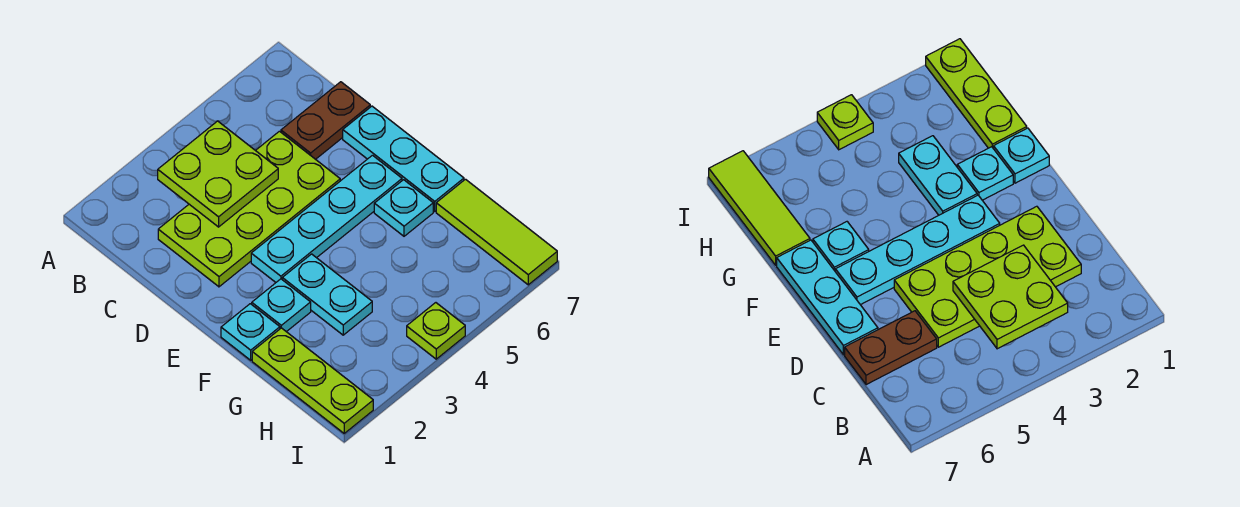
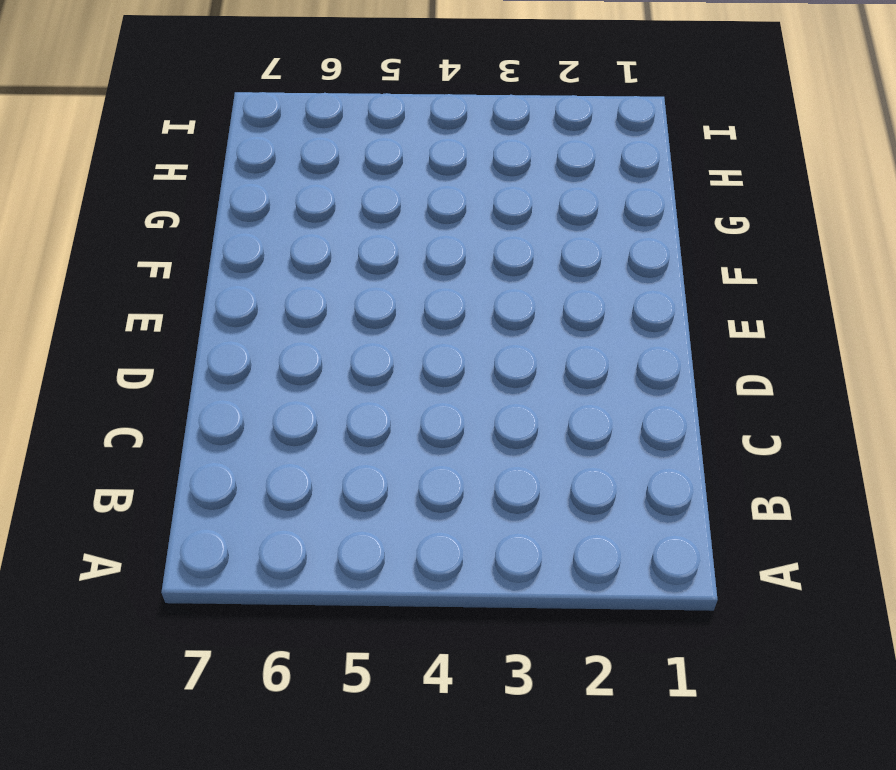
none -> lime 2x4 plate [158,131,340,287]
none -> brown 1x2 plate [281,82,370,159]
none -> cyan 1x3 plate [343,106,464,211]

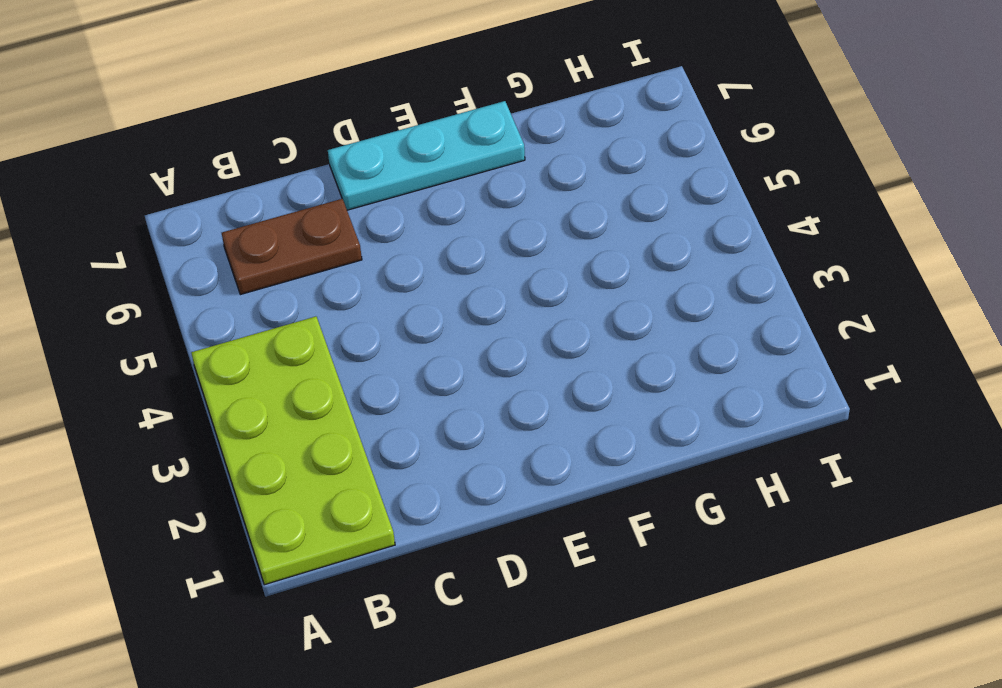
lime 2x4 plate [191,316,395,585] -> lime 2x4 plate moved to [158,131,340,287]
brown 1x2 plate [222,199,362,295] -> brown 1x2 plate turned to [281,82,370,159]
none -> cyan 1x4 plate [251,155,402,282]
none -> cyan 1x1 plate [221,304,280,360]
none -> cyan 1x1 plate [252,279,311,332]

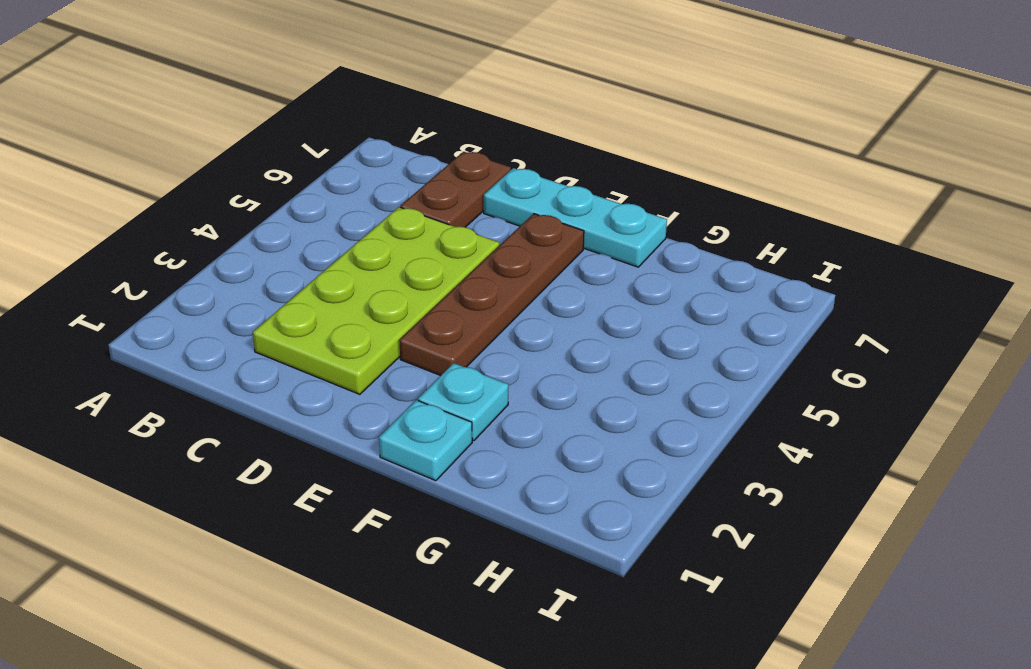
brown 1x4 plate [399,214,584,376] -> cyan 1x4 plate [251,155,402,282]
none -> cyan 1x2 plate [282,254,372,335]
none -> cyan 1x1 plate [374,180,433,236]
none -> lime 1x3 plate [252,328,373,433]

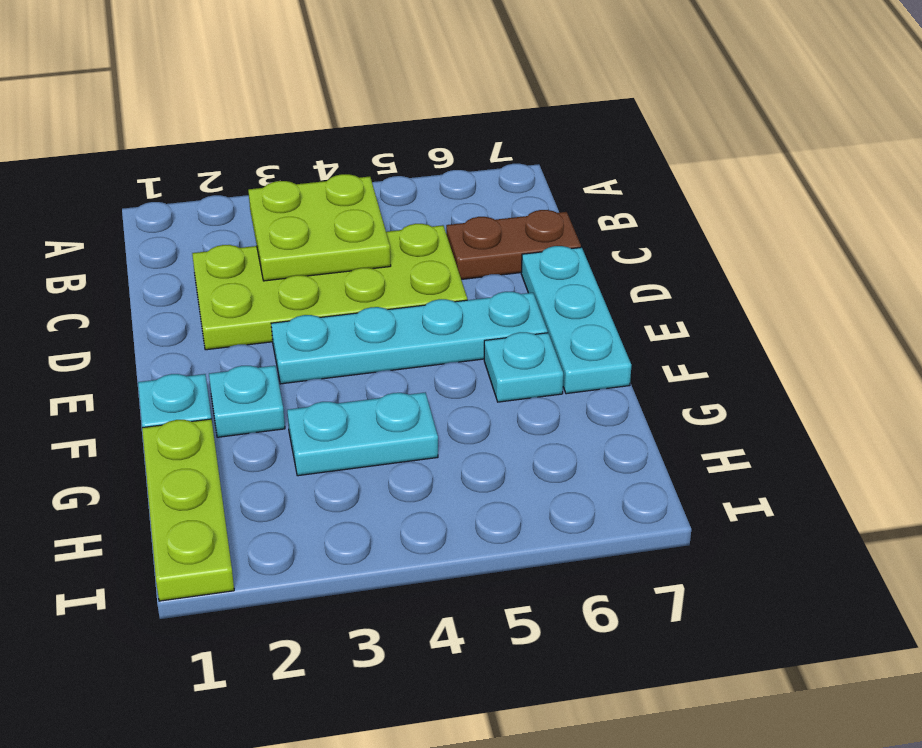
cyan 1x2 plate [287,393,438,476] -> cyan 1x2 plate turned to [282,254,372,335]
none -> lime 1x3 tile [436,179,557,285]
none -> lime 1x1 plate [407,303,465,359]

